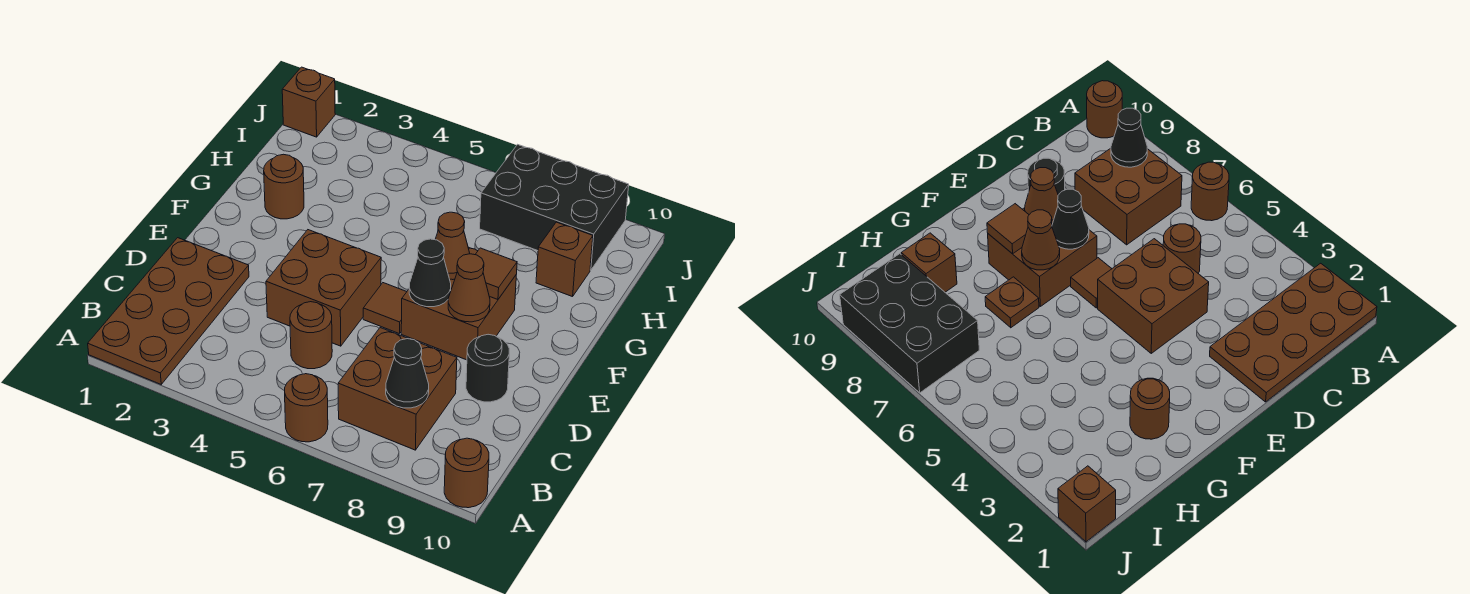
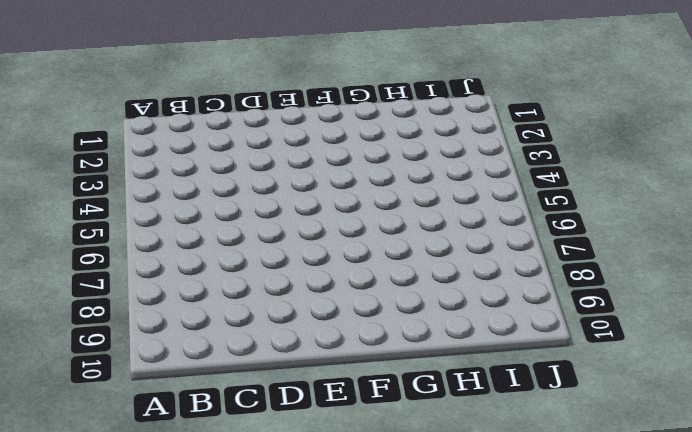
none -> brown 2x4 plate [88,238,249,384]
none -> brown 1x1 round brick [285,374,328,442]
none -> brown 1x1 round brick [444,438,489,508]

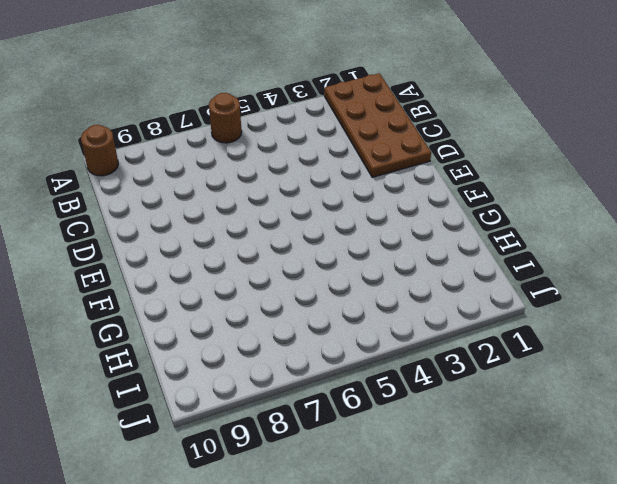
none -> brown 2x2 brick [338,328,457,450]
none -> brown 1x1 round brick [290,302,332,369]
none -> brown 2x2 brick [266,230,381,346]

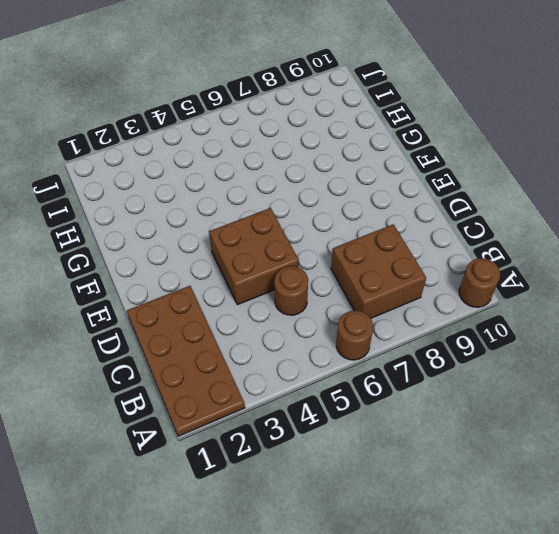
none -> black 1x1 round brick [466,334,509,402]
none -> brown 1x1 tile [363,283,407,334]
none -> brown 2x2 brick [401,275,516,360]

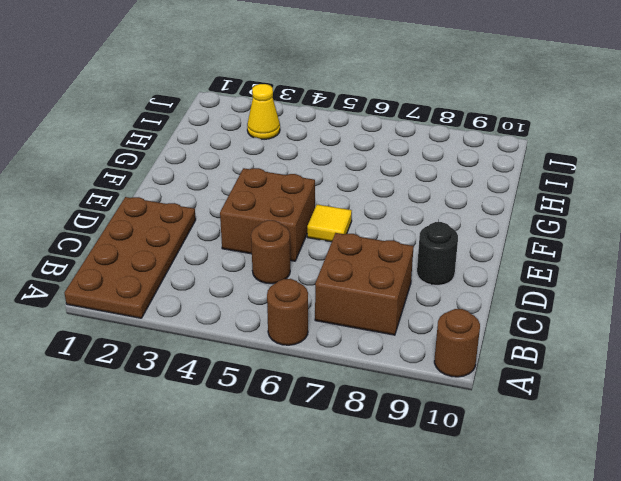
yellow 1x1 tile [307,204,352,242] -> brown 1x1 tile [363,283,407,334]
yellow 1x1 cone [247,84,280,139] -> none
none -> brown 2x2 brick [401,275,516,360]
none -> brown 1x1 round brick [264,154,304,219]
none -> brown 1x1 plate [985,277,1039,328]

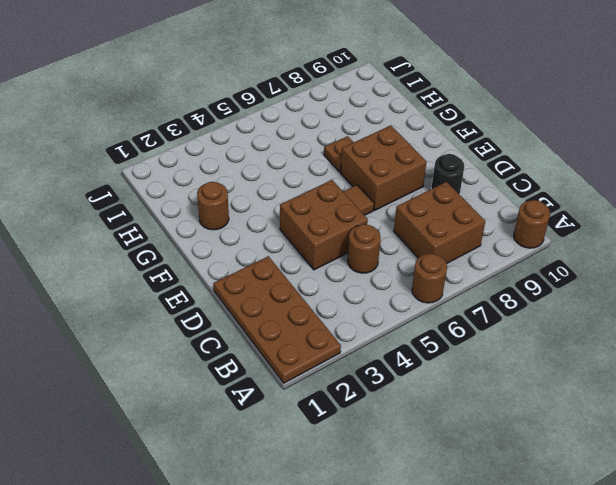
none -> brown 1x1 brick [536,222,593,297]
none -> black 2x3 brick [480,144,629,270]
none -> brown 1x1 brick [282,67,335,137]

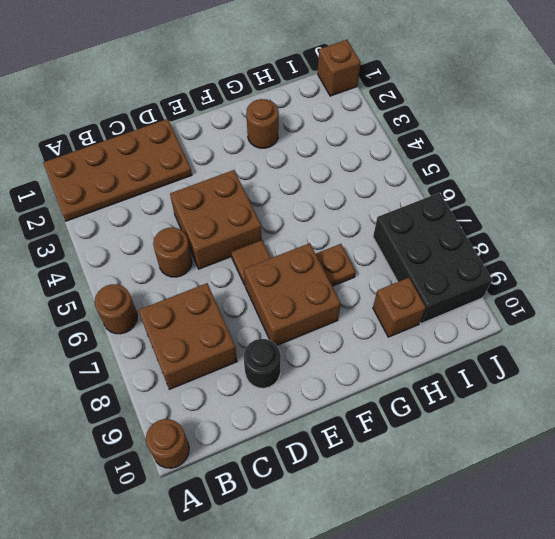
none -> black 1x1 cone [386,339,429,408]
none -> black 1x1 cone [409,239,451,307]
none -> brown 1x1 cone [448,254,490,322]

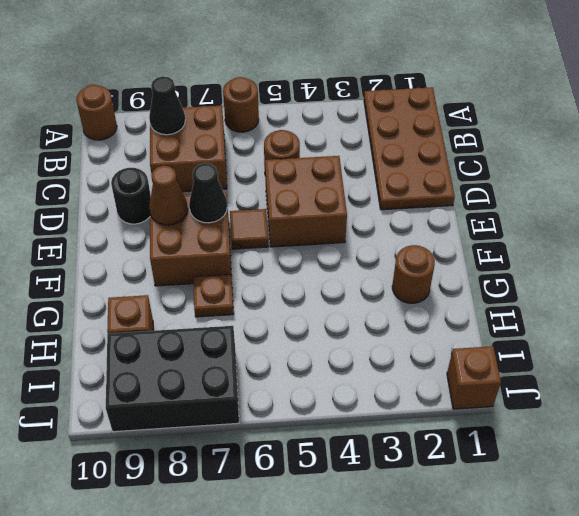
none -> brown 1x1 cone [435,212,470,280]
none -> brown 1x1 tile [475,248,517,300]

